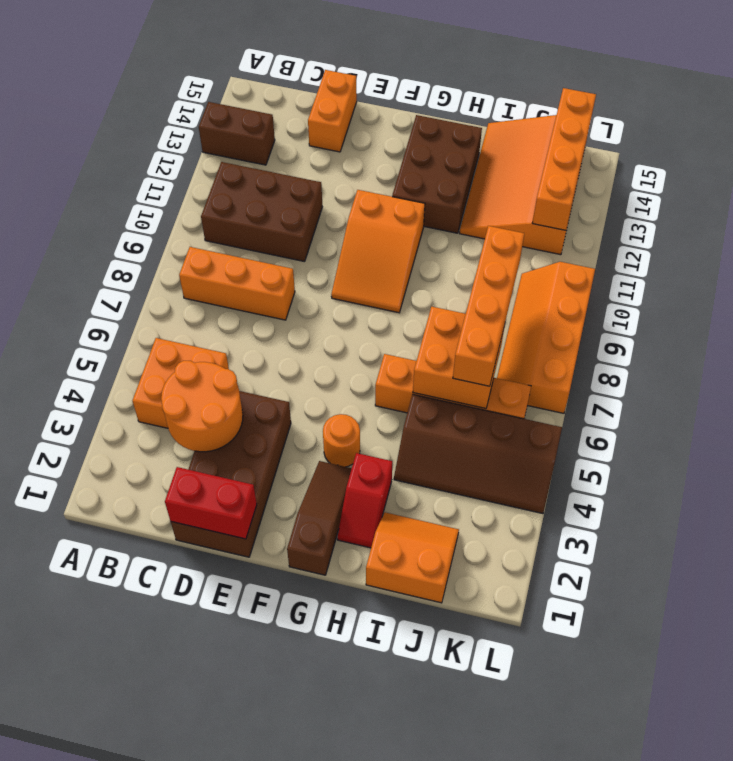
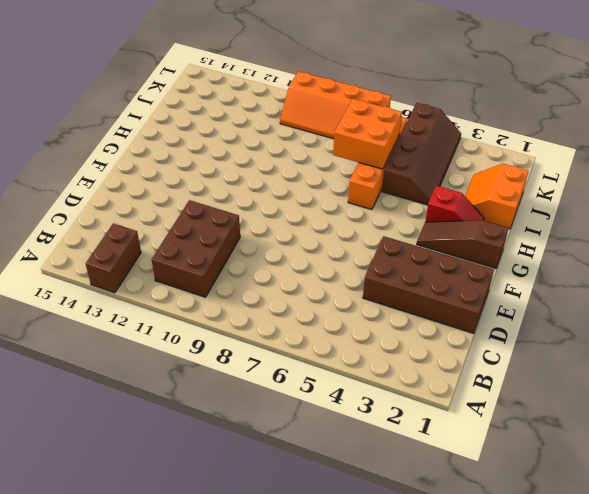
none -> orange 2x2 brick [133,338,229,428]
none -> orange 1x3 brick [179,247,295,320]
none -> orange 1x2 brick [308,70,357,152]

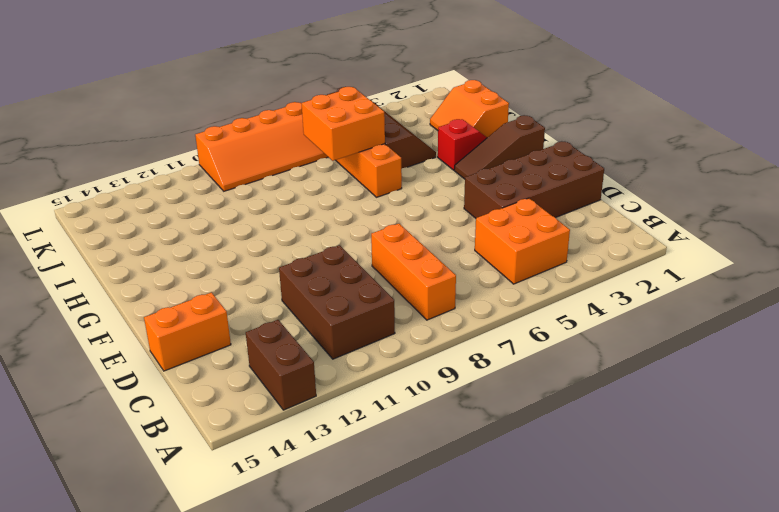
none -> orange 2x3 slope [331,190,425,313]
none -> orange 1x1 round brick [323,414,360,467]
none -> brown 2x3 brick [392,115,482,233]

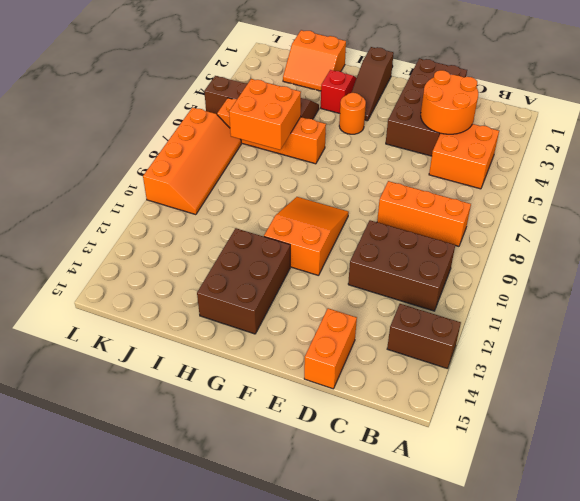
none -> orange 3x4 slope [460,115,587,255]
none -> red 1x2 brick [165,467,257,539]
none -> orange 1x4 brick [532,88,596,230]

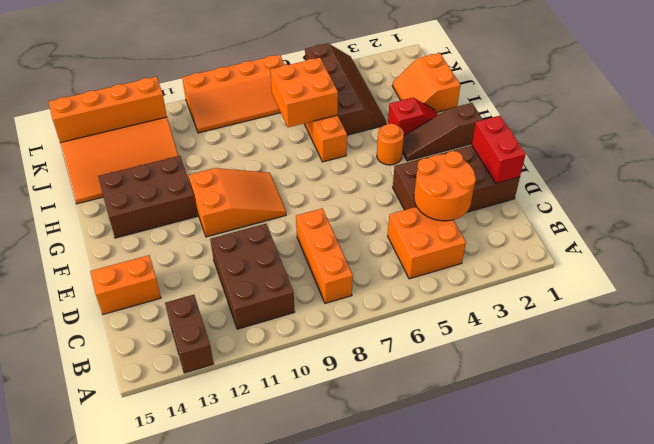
none -> orange 1x4 brick [453,226,524,386]

